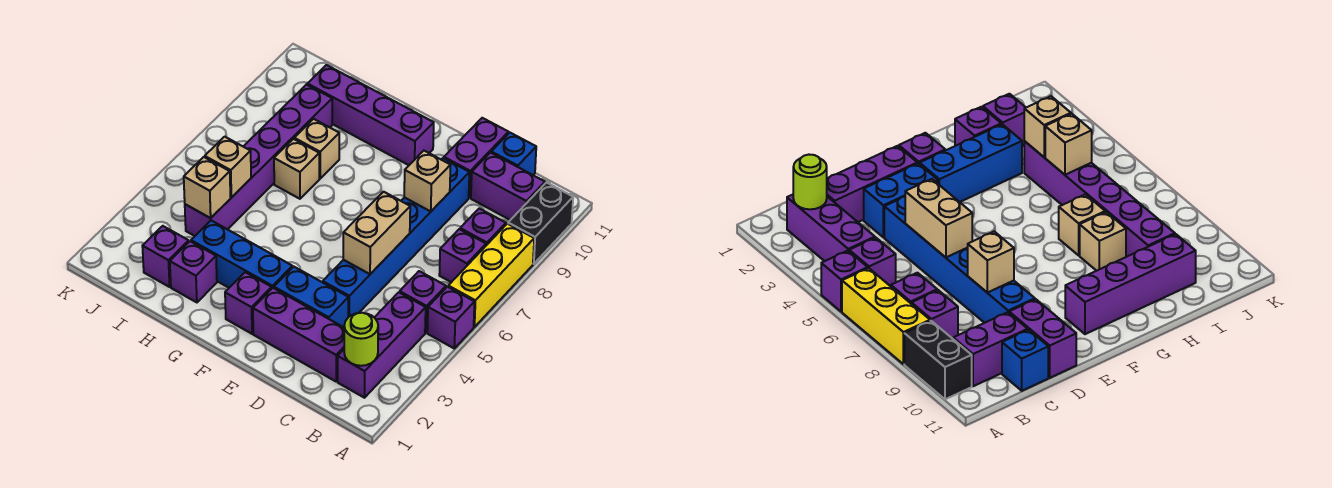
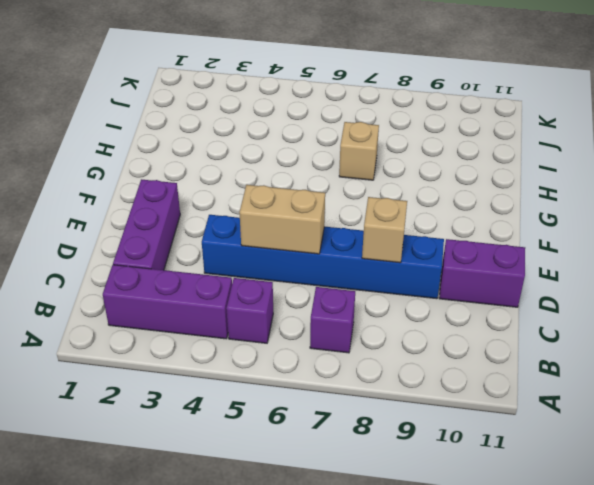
none -> purple 1x1 brick [427,287,474,348]
none -> yellow 1x3 brick [448,224,534,327]
none -> black 1x2 brick [508,183,573,264]

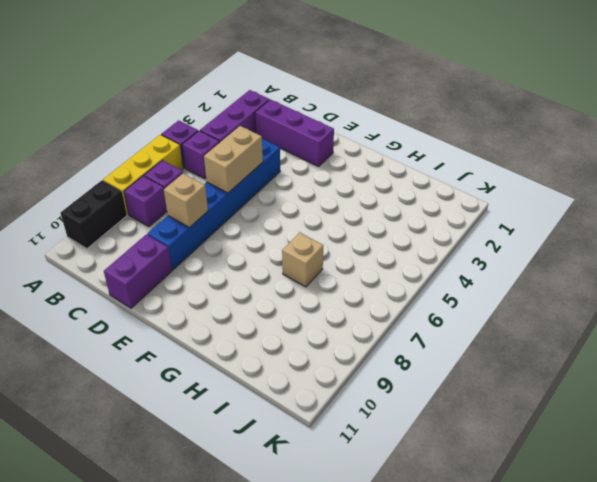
none -> purple 1x2 brick [471,153,545,220]
none -> blue 1x1 brick [491,133,536,175]
none -> blue 1x2 brick [274,267,348,327]

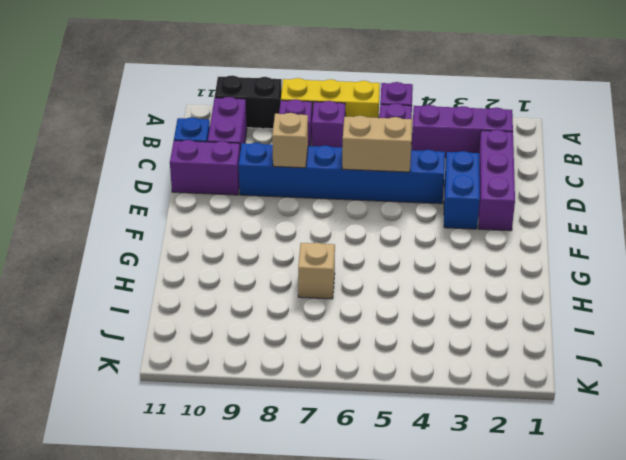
none -> purple 1x1 brick [225,272,272,334]
none -> blue 1x3 brick [191,221,292,288]
none -> purple 1x4 brick [307,65,434,165]

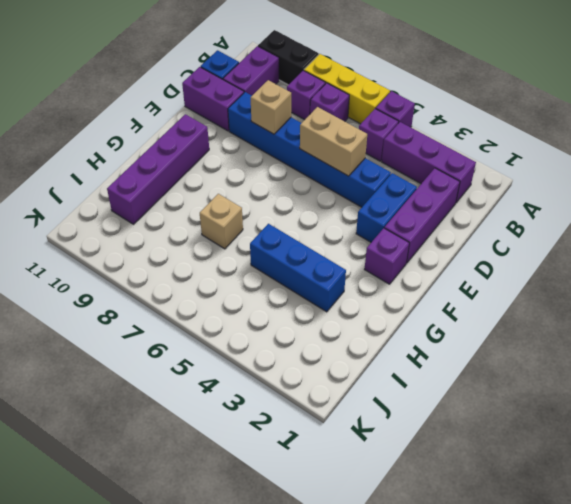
blue 1x3 brick [250,224,346,312] -> blue 1x3 brick turned to [191,221,292,288]
none -> purple 1x1 brick [170,241,217,302]
none -> tan 1x1 brick [294,119,339,179]
none -> purple 1x1 brick [142,226,189,287]

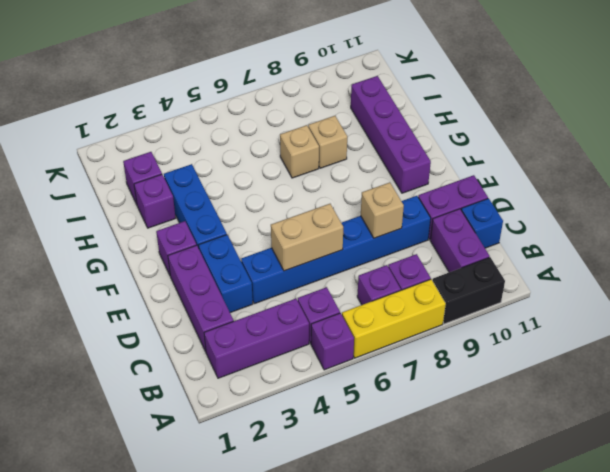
none -> purple 1x6 brick [185,85,332,236]
none -> lime 1x1 round brick [344,313,378,366]
none -> tan 1x1 brick [184,157,230,218]

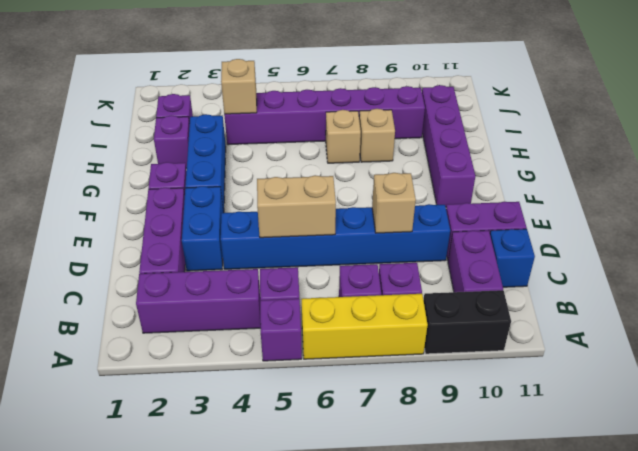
none -> lime 1x1 round brick [344,313,378,366]
none -> tan 1x1 brick [205,137,251,197]

